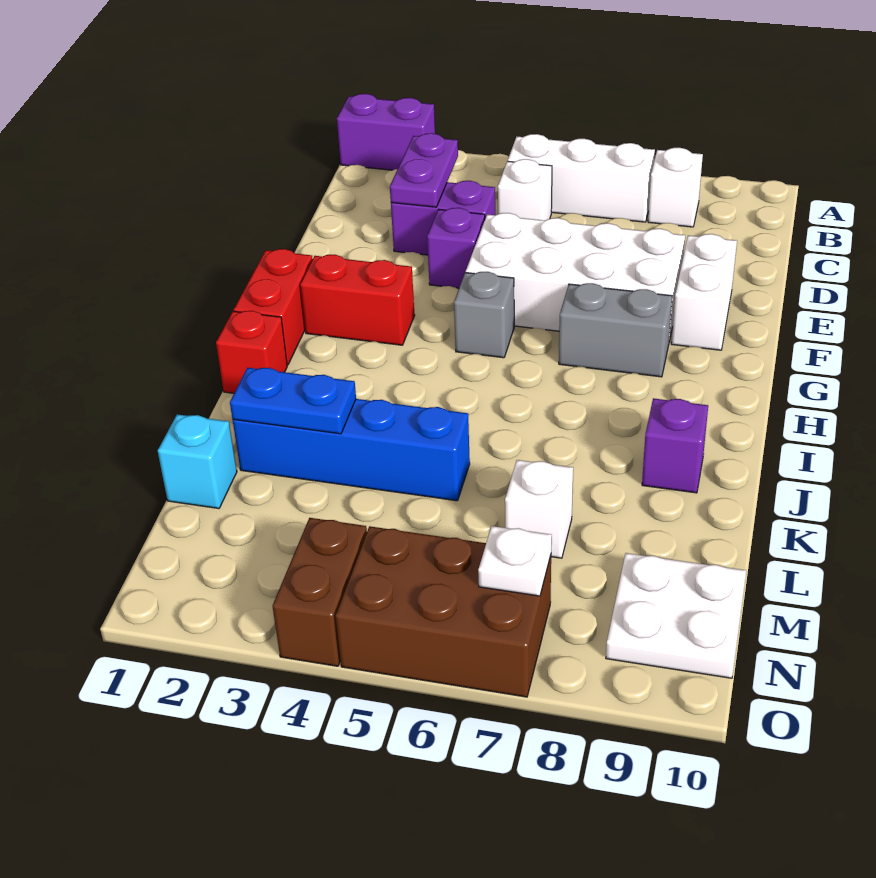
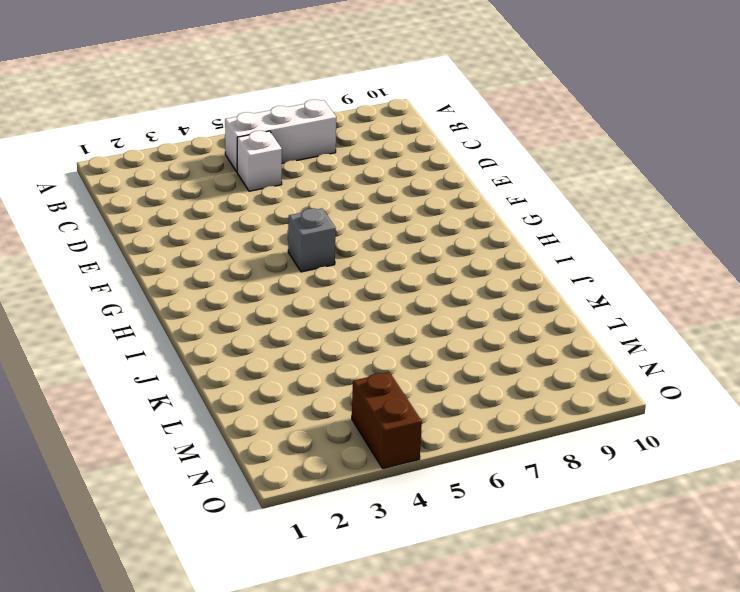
none -> purple 1x2 brick [337,94,435,170]
none -> white 1x1 brick [648,148,703,227]
none -> purple 1x2 brick [391,181,495,255]

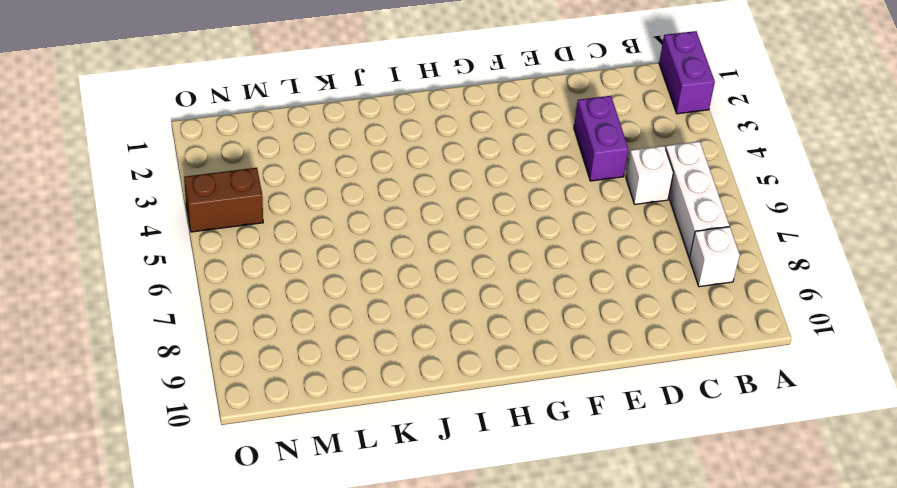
none -> purple 1x1 brick [427,208,485,288]
none -> white 2x4 brick [466,213,685,341]
none -> white 1x2 brick [671,234,737,350]

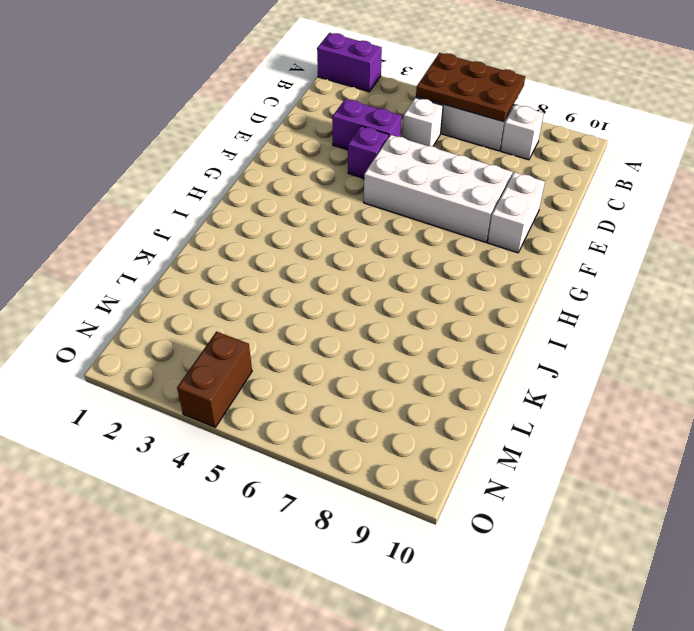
brown 2x3 plate [416,53,525,122] -> none
none -> red 1x2 brick [234,249,313,365]
none -> red 1x2 brick [300,255,415,345]
none -> grey 1x1 brick [454,272,514,358]

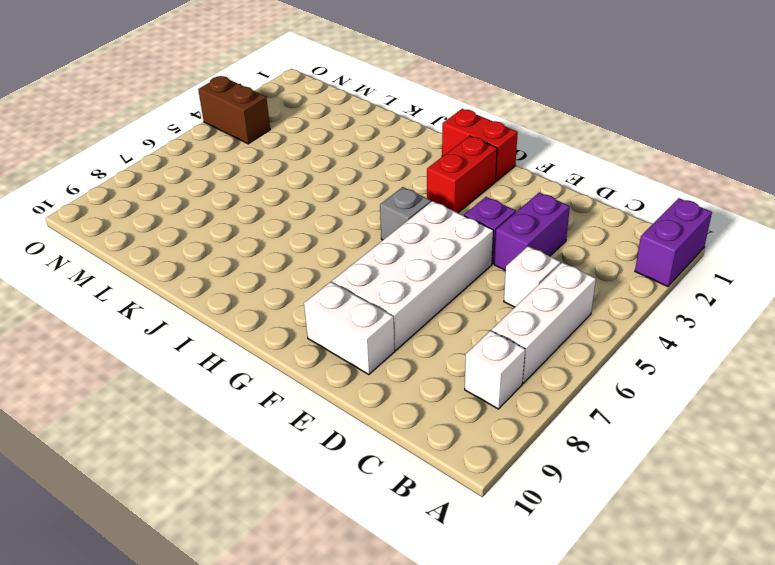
none -> grey 1x2 brick [559,283,672,377]
none -> red 1x1 brick [216,311,287,393]
none -> purple 1x1 brick [642,398,708,493]

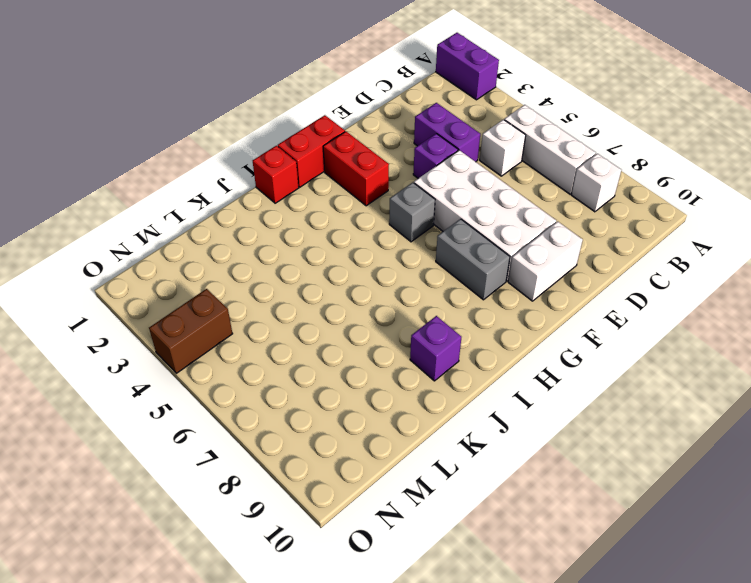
none -> blue 1x4 brick [233,399,470,501]
none -> cyan 1x1 brick [158,414,237,509]
none -> white 1x1 brick [505,460,573,558]

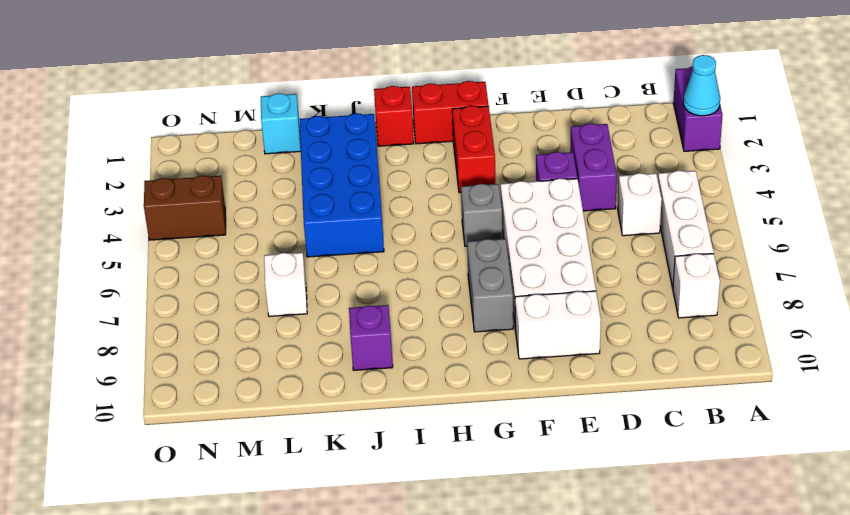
cyan 1x1 cone [683,55,720,116] -> none
blue 2x4 brick [299,113,384,257] -> blue 1x4 brick [233,399,470,501]
none -> white 2x2 plate [606,553,746,678]
none -> brown 2x3 brick [336,526,551,697]
none -> purple 1x2 plate [390,133,458,207]

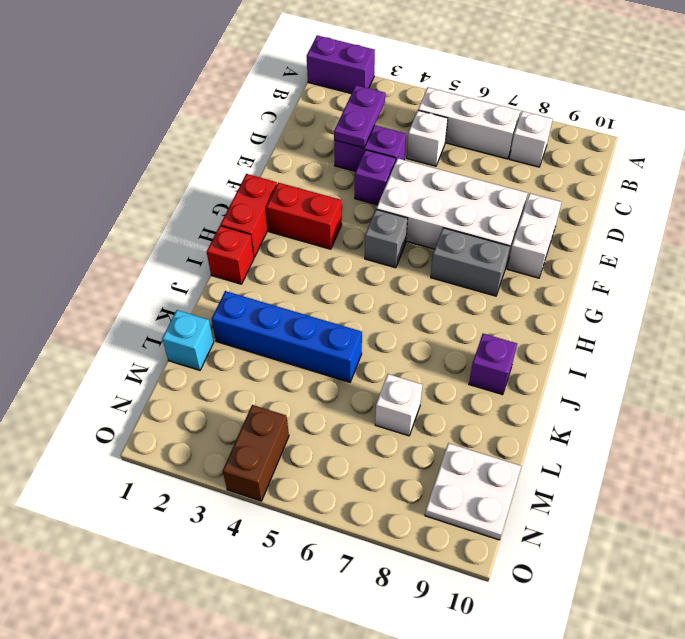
none -> brown 2x3 brick [336,526,551,697]
none -> blue 1x2 plate [230,368,356,434]
none -> white 1x1 plate [478,526,552,596]

